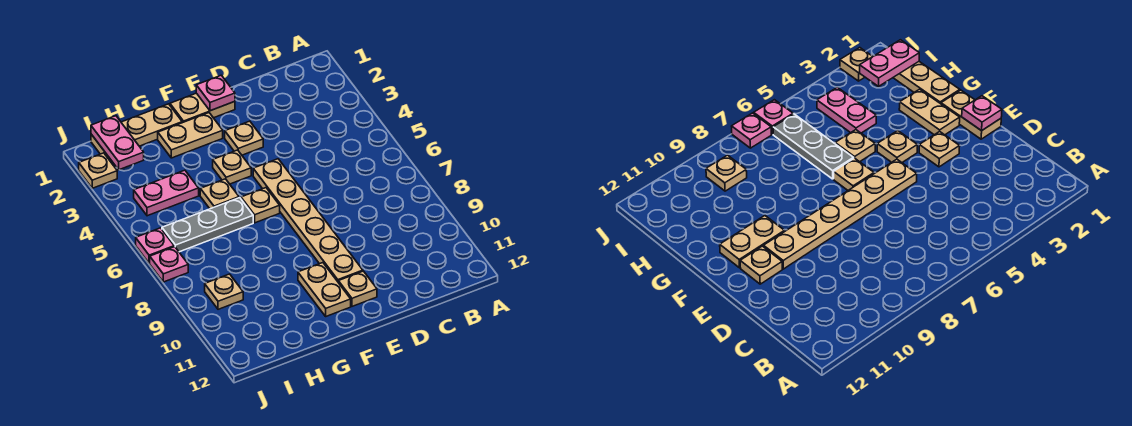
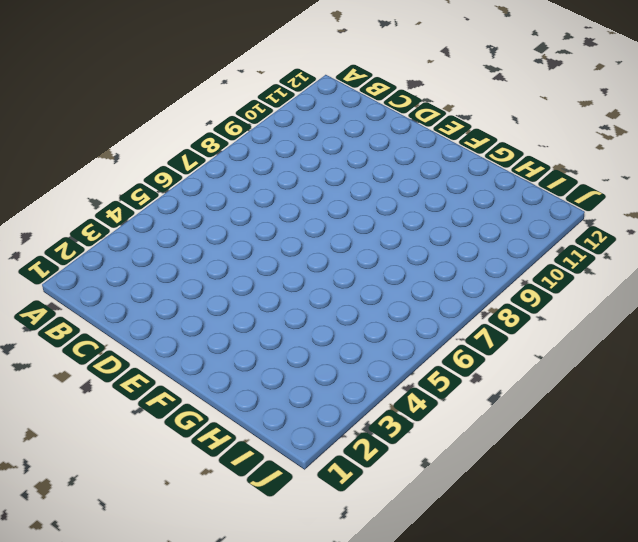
none -> tan 1x2 plate [170,93,235,123]
none -> tan 1x1 plate [225,121,263,155]
none -> tan 1x6 plate [253,159,363,281]

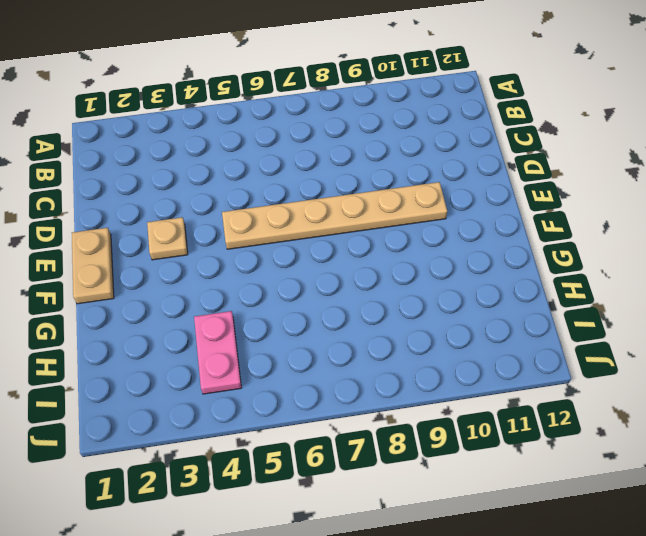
none -> tan 1x1 plate [338,271,377,306]
none -> tan 1x2 plate [158,113,223,158]
none -> tan 1x1 plate [213,150,251,184]

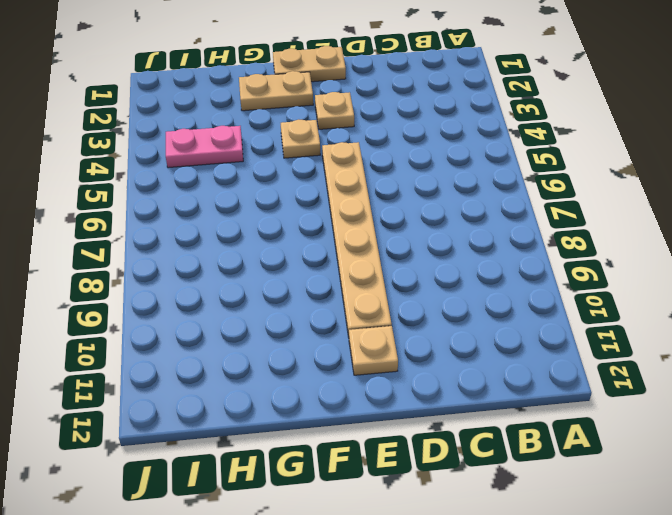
none -> tan 1x1 plate [241,188,280,223]
none -> tan 1x2 plate [298,263,351,316]
none -> tan 1x3 plate [91,104,182,158]

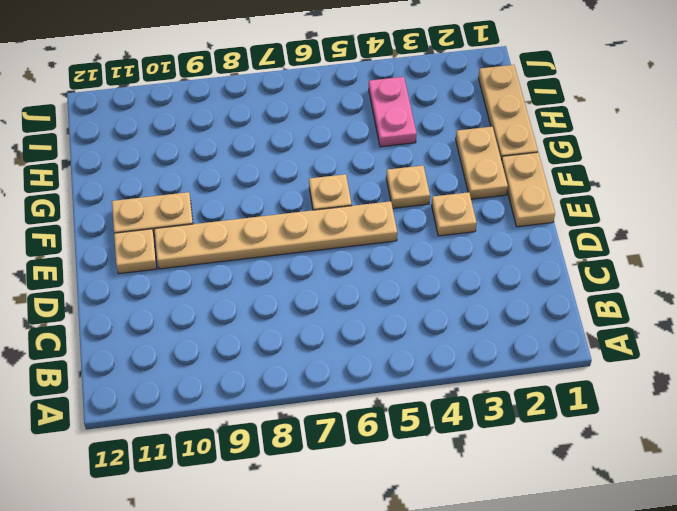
none -> tan 1x1 plate [200,179,239,209]
none -> grey 1x3 plate [162,198,253,252]
none -> tan 1x1 plate [205,274,243,309]

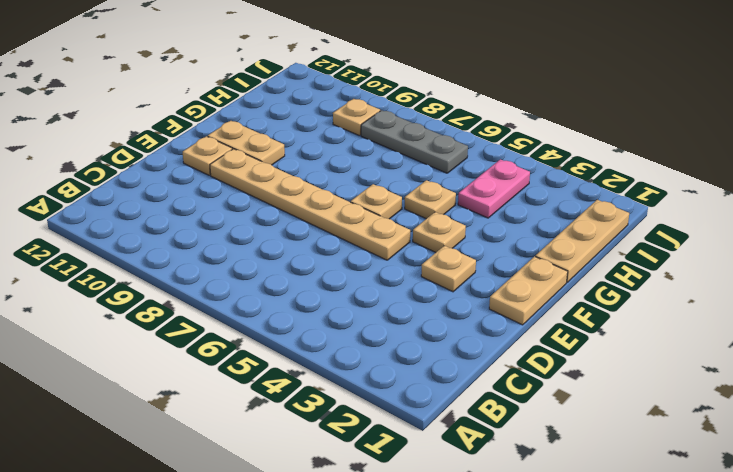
grey 1x3 plate [361,110,468,173] -> grey 1x3 plate turned to [162,198,253,252]
none -> tan 1x2 plate [158,113,223,158]
none -> tan 1x1 plate [79,153,117,188]
none -> pink 1x1 plate [136,228,174,263]

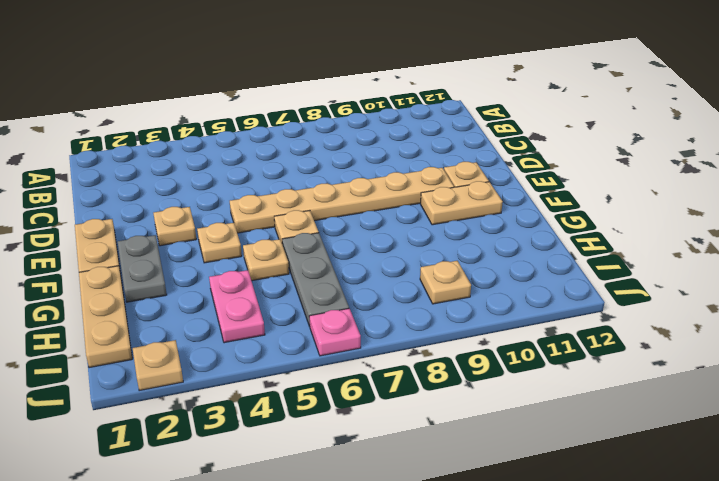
grey 1x2 plate [118,235,167,302] -> tan 1x2 plate [158,113,223,158]
none -> pink 1x1 plate [150,247,188,282]
none -> pink 1x1 plate [196,75,235,111]
none -> pink 1x2 plate [91,116,144,170]

